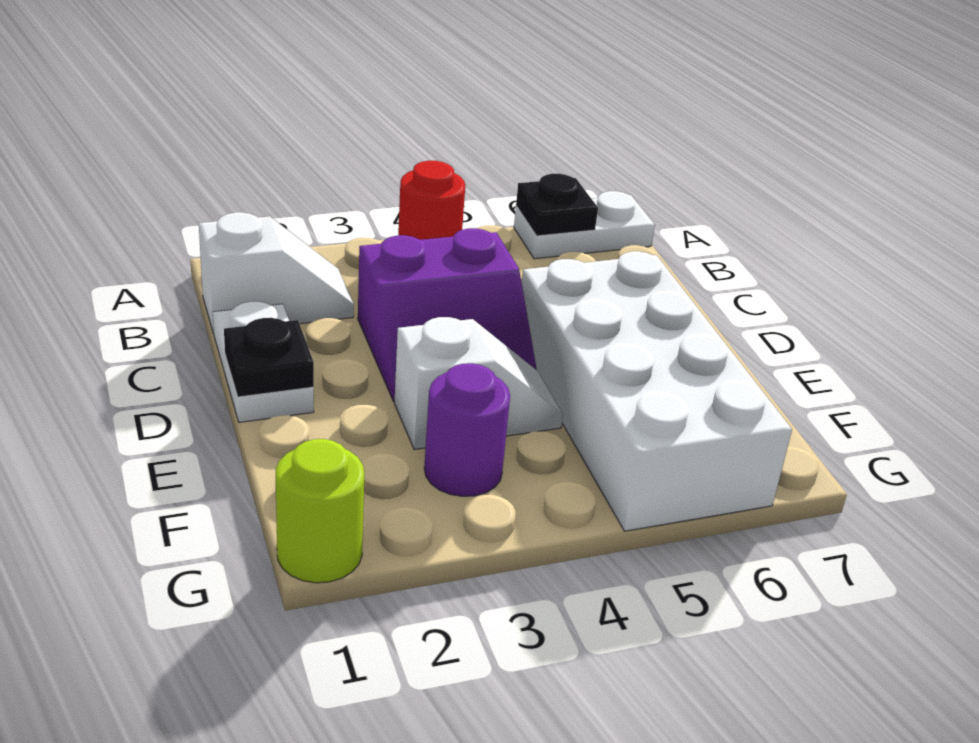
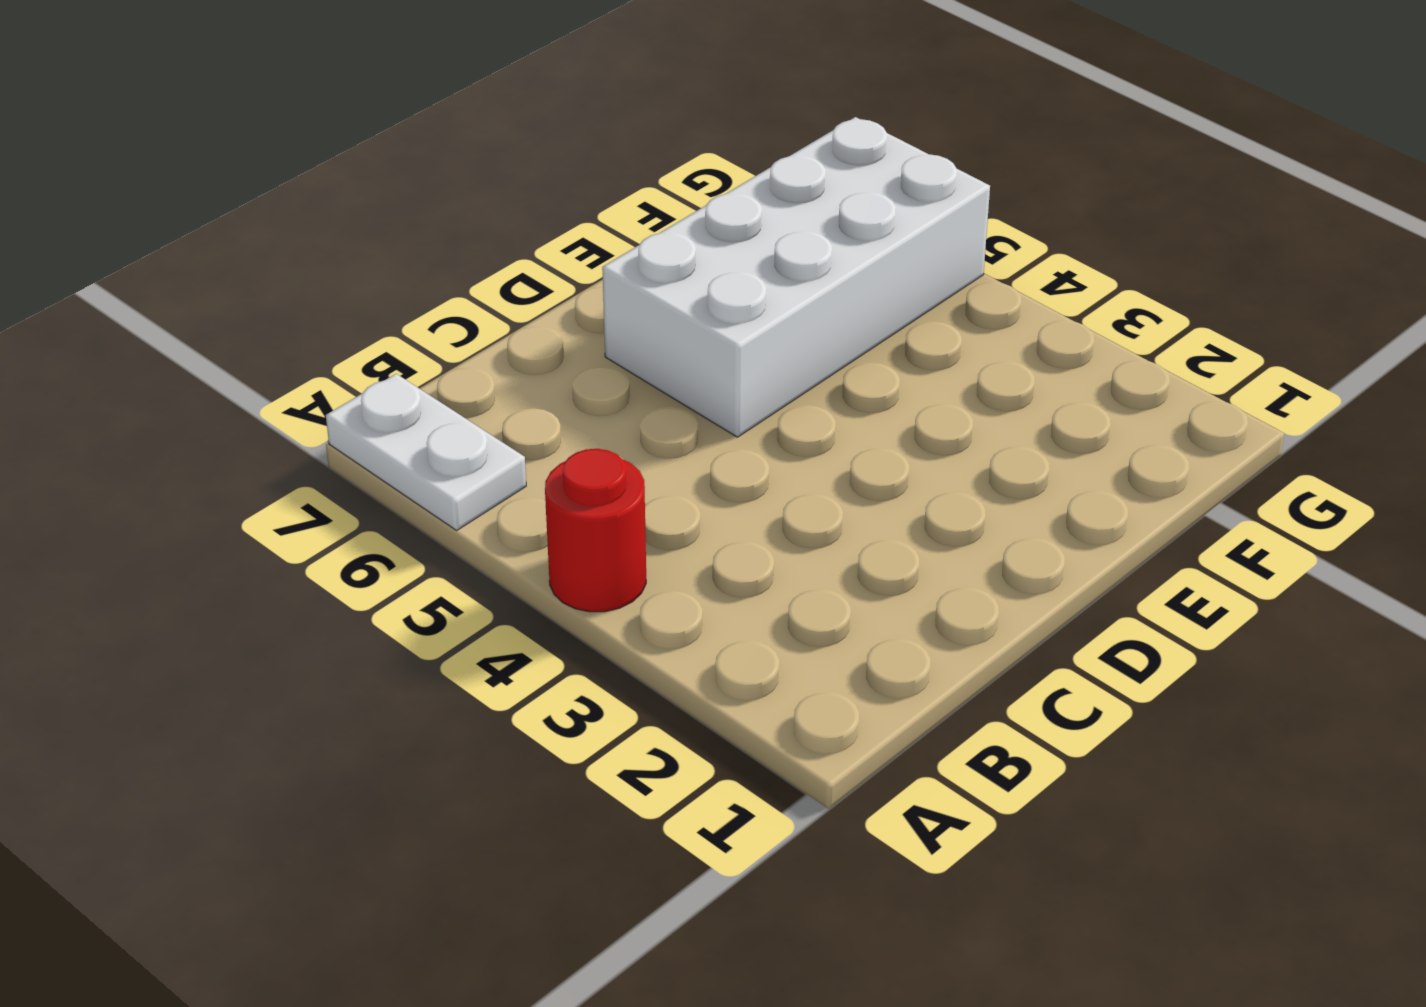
none -> white 1x2 slope [199,212,354,333]
none -> white 1x2 plate [213,302,314,422]

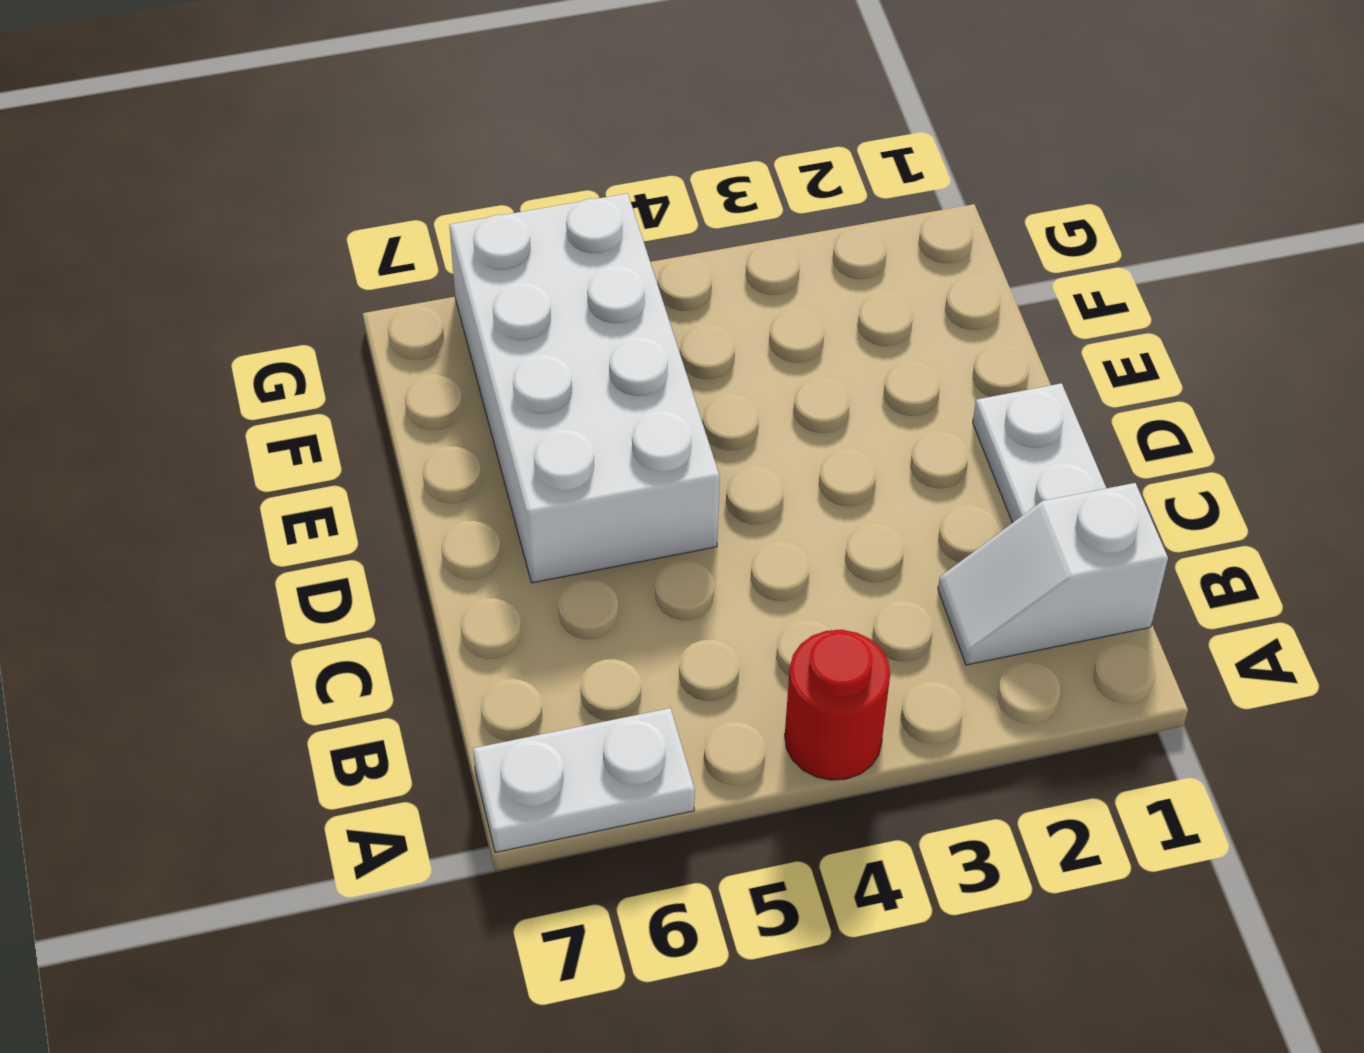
none -> purple 2x2 slope [358,228,537,402]
none -> white 1x2 slope [394,317,563,449]

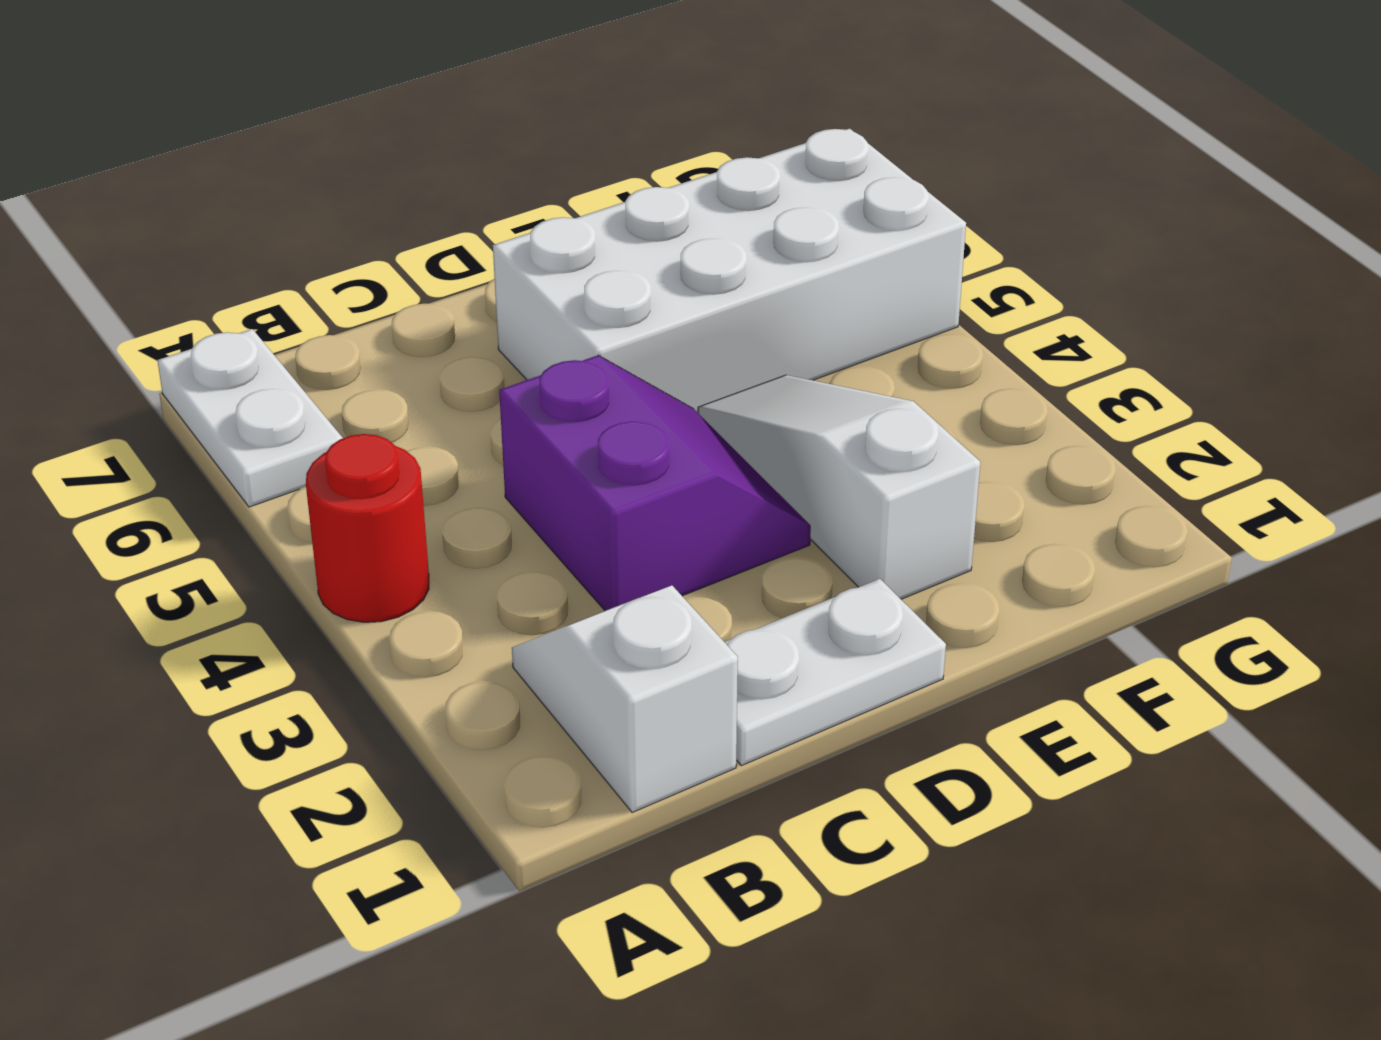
white 1x3 slope [698,375,980,599] -> white 1x2 slope [394,317,563,449]
none -> purple 1x1 round brick [424,363,510,496]
none -> lime 1x1 round brick [276,439,364,583]

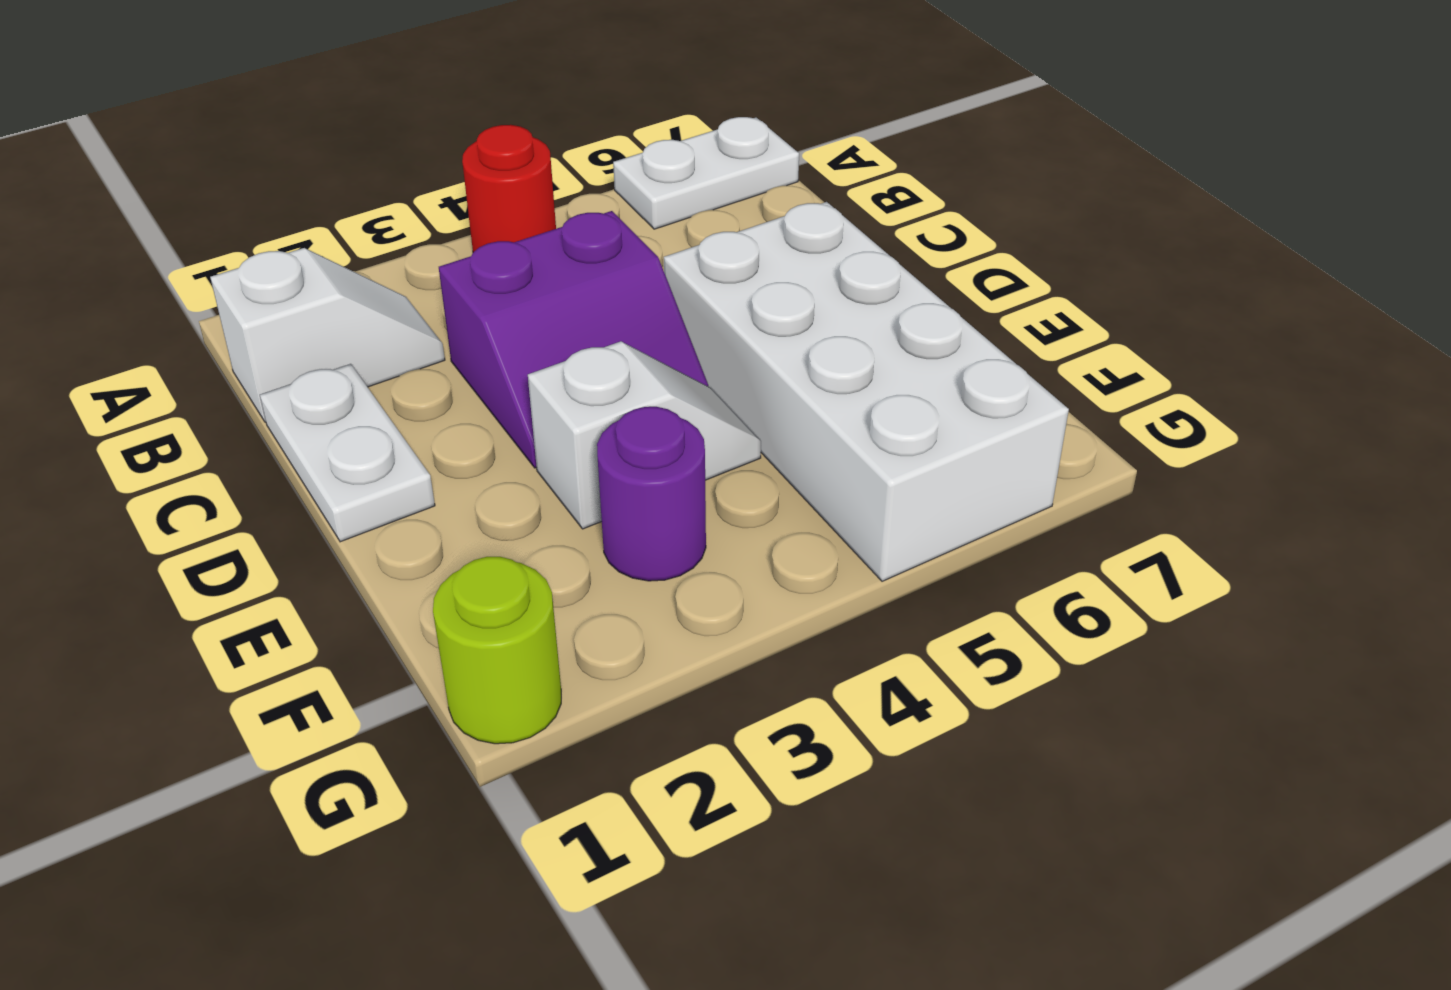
none -> black 1x1 plate [516,174,598,236]
none -> black 1x1 plate [224,318,314,397]

